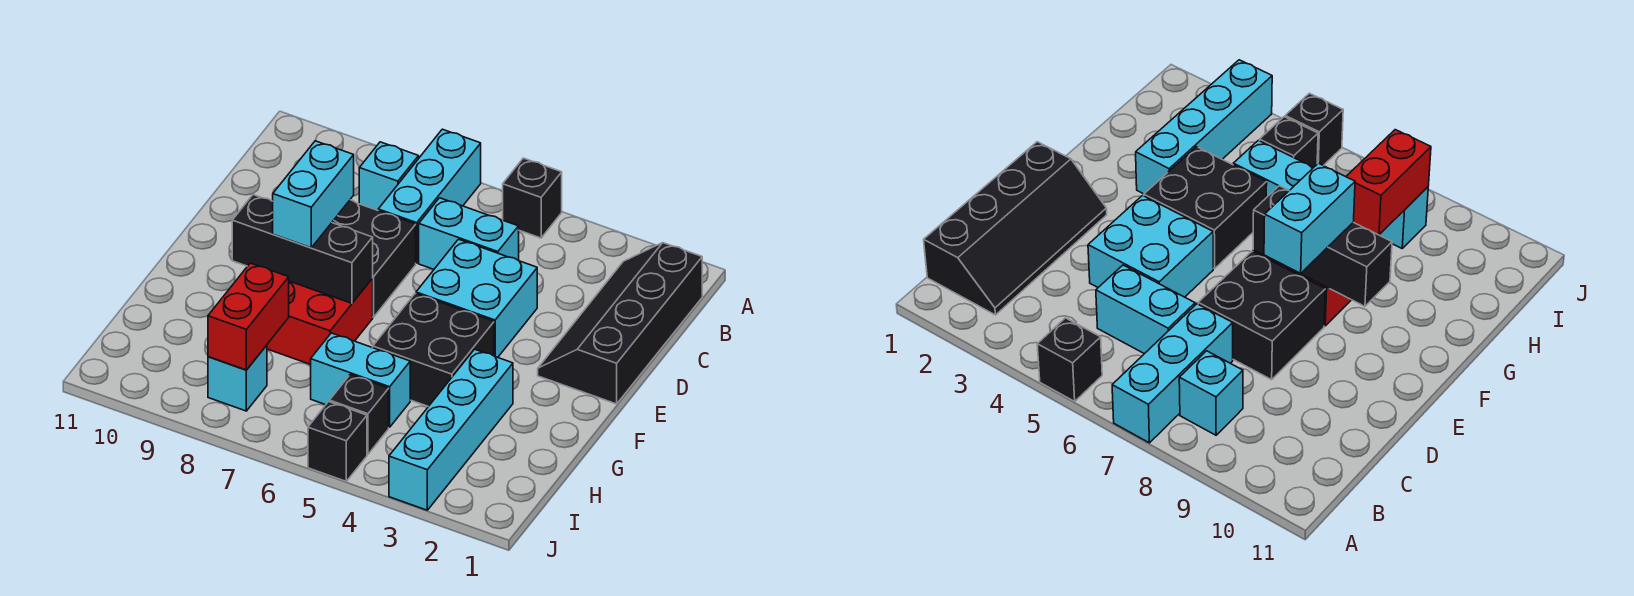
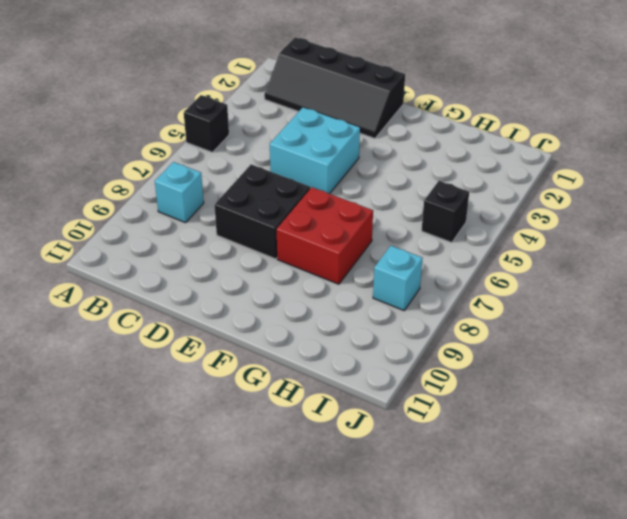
none -> cyan 1x3 brick [378,129,481,263]
none -> cyan 1x2 brick [419,198,519,269]
none -> black 2x2 brick [373,293,494,407]

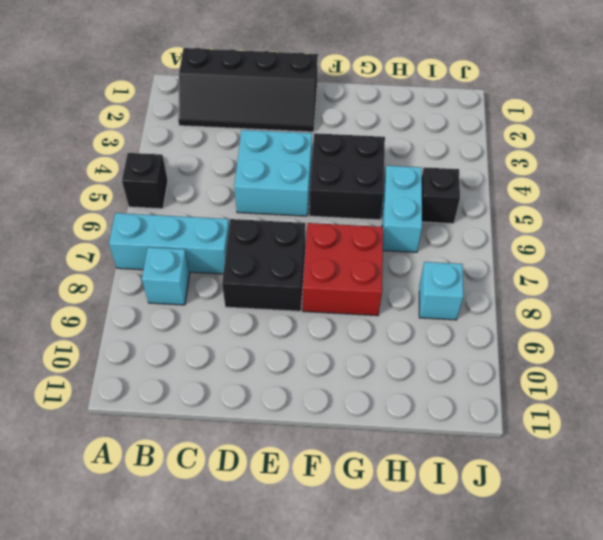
none -> cyan 1x2 brick [419,198,519,269]
none -> cyan 1x4 brick [389,349,513,510]
none -> black 1x1 brick [308,402,367,481]

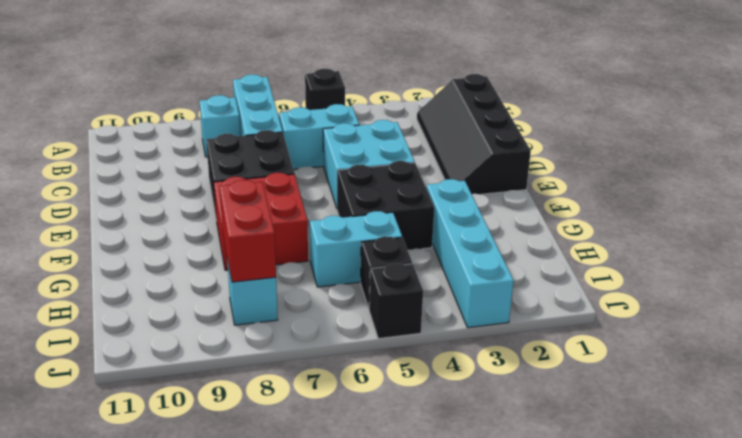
none -> black 1x3 brick [232,195,373,303]
none -> cyan 1x2 brick [273,141,354,248]

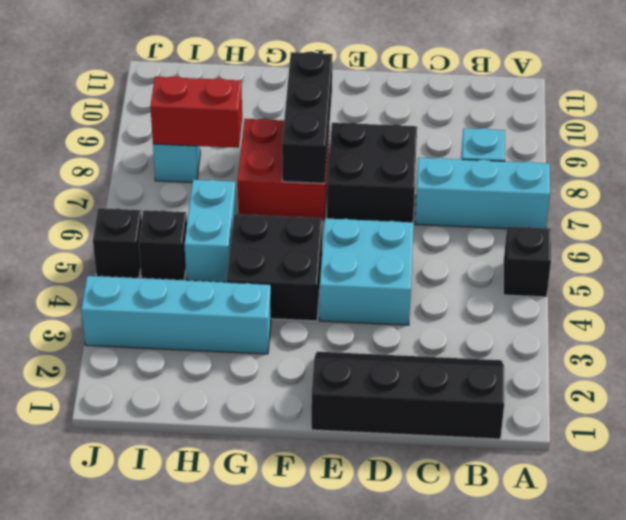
none -> cyan 1x2 brick [419,198,519,269]
none -> cyan 1x2 brick [273,141,354,248]

